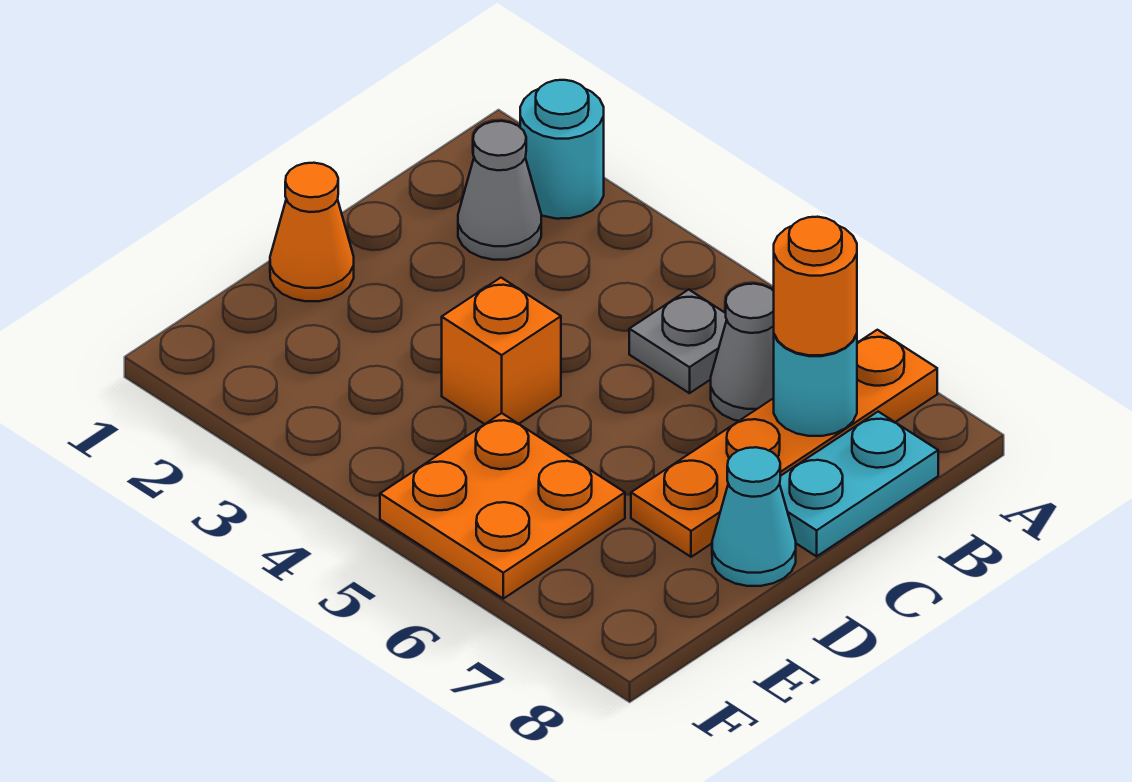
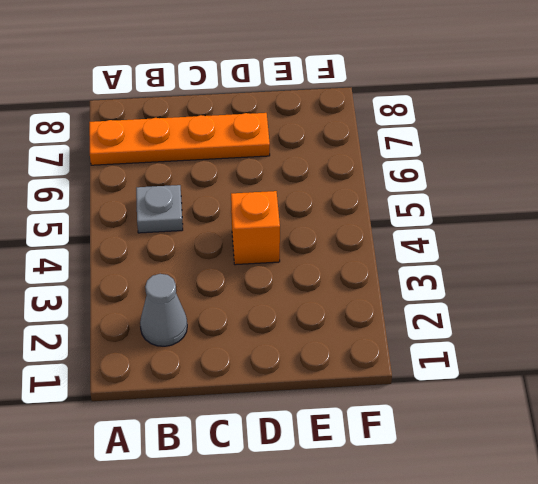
none -> cyan 1x1 round brick [520,80,604,219]
none -> grey 1x1 cone [711,284,774,421]
none -> cyan 1x2 plate [780,412,938,556]

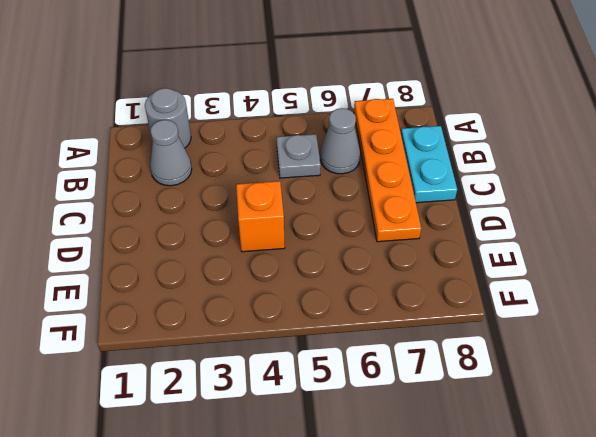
grey 1x1 round brick [145,88,191,148] -> cyan 1x1 round brick [520,80,604,219]
none -> orange 1x1 cone [270,163,354,301]
none -> cyan 1x1 cone [712,447,796,586]
none -> orange 2x2 plate [380,413,625,599]

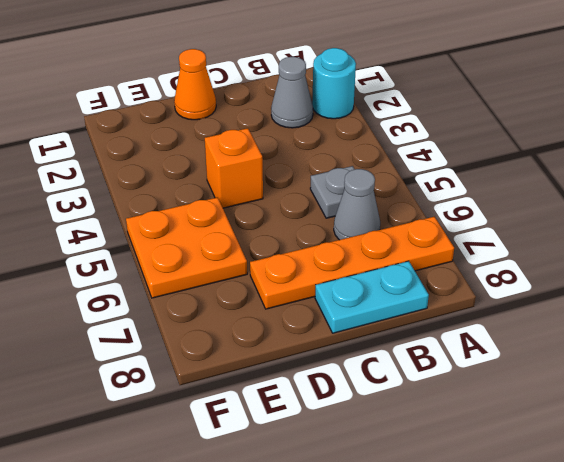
none -> cyan 1x1 cone [712,447,796,586]
none -> cyan 1x1 round brick [774,334,857,436]
none -> orange 1x1 round brick [774,217,857,355]

